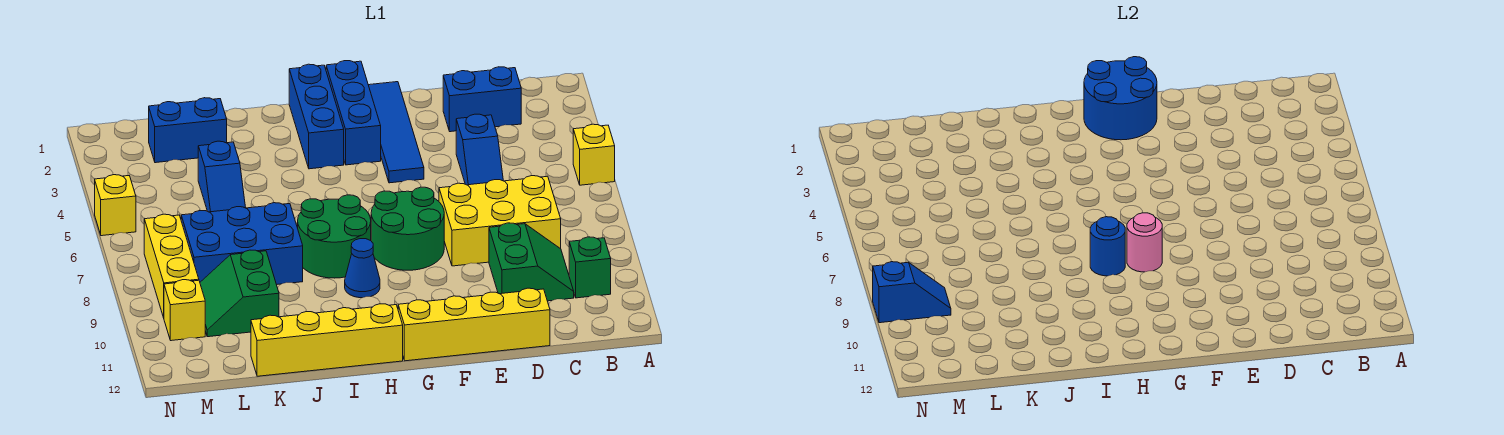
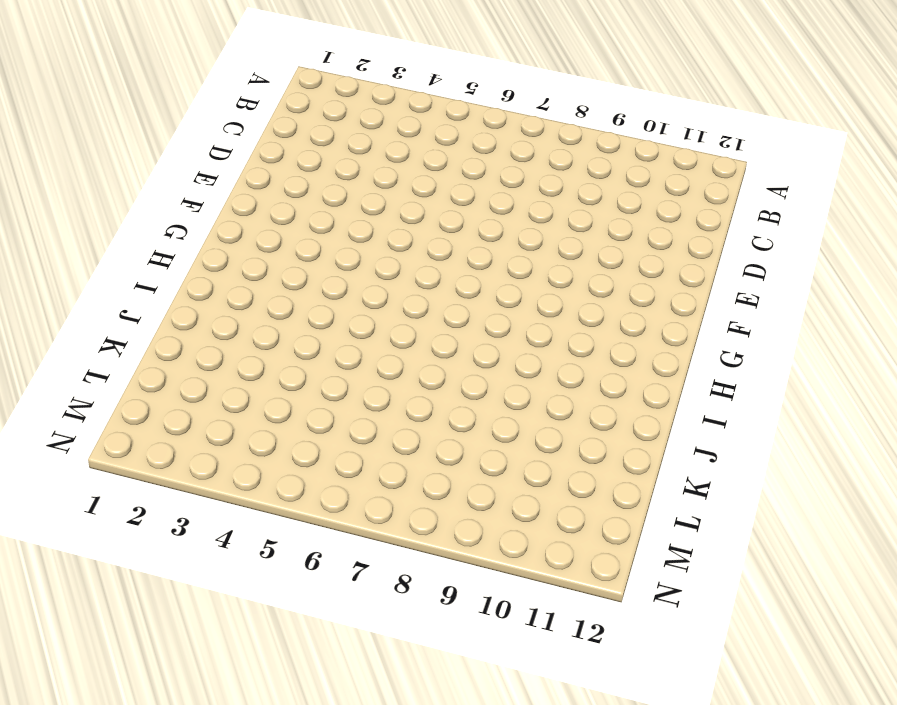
none -> yellow 1x1 brick [573,124,615,185]
none -> green 1x1 brick [569,237,611,298]
none -> blue 1x2 brick [443,67,521,132]

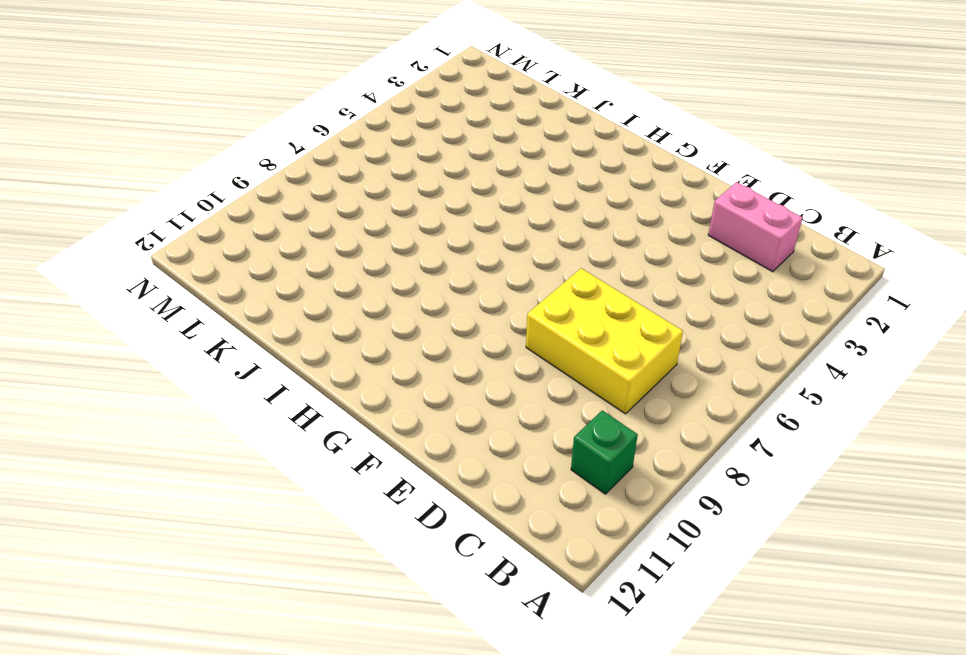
pink 1x2 brick [708,182,803,272] -> blue 1x2 brick [443,67,521,132]
none -> yellow 1x1 brick [573,124,615,185]
none -> green 2x2 slope [489,223,574,301]
none -> blue 1x2 slope [456,114,503,185]

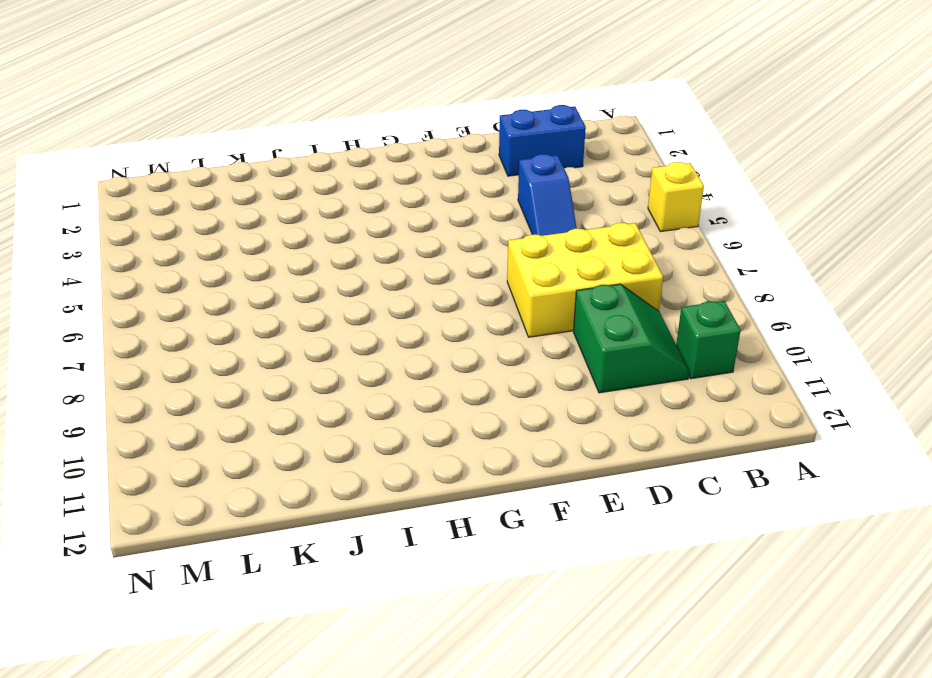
none -> yellow 1x4 brick [398,288,550,361]
none -> blue 1x4 tile [369,82,424,183]
none -> green 2x2 round brick [371,187,444,270]

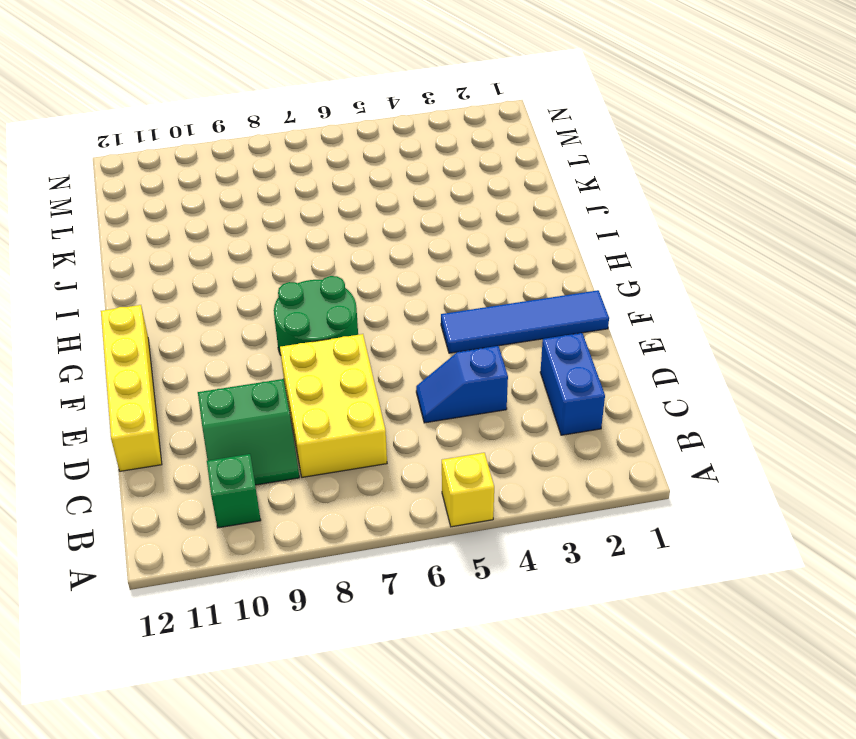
none -> blue 1x3 brick [326,61,381,165]
none -> blue 1x3 brick [289,64,344,169]
none -> green 2x2 round brick [298,195,371,278]

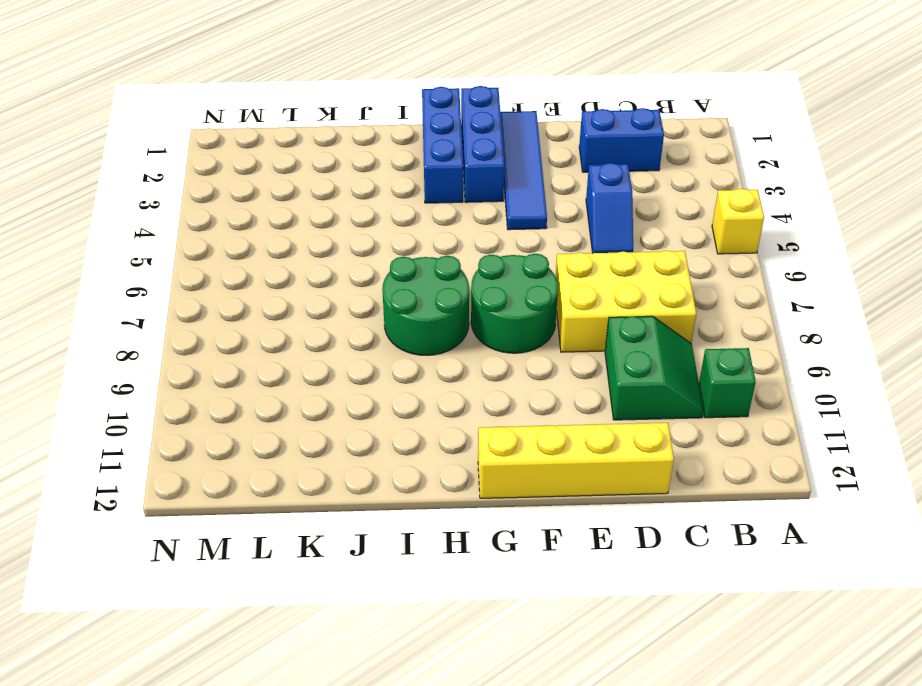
none -> blue 1x1 cone [345,239,380,298]
none -> yellow 1x4 brick [251,304,403,376]
none -> blue 2x3 brick [181,203,303,285]

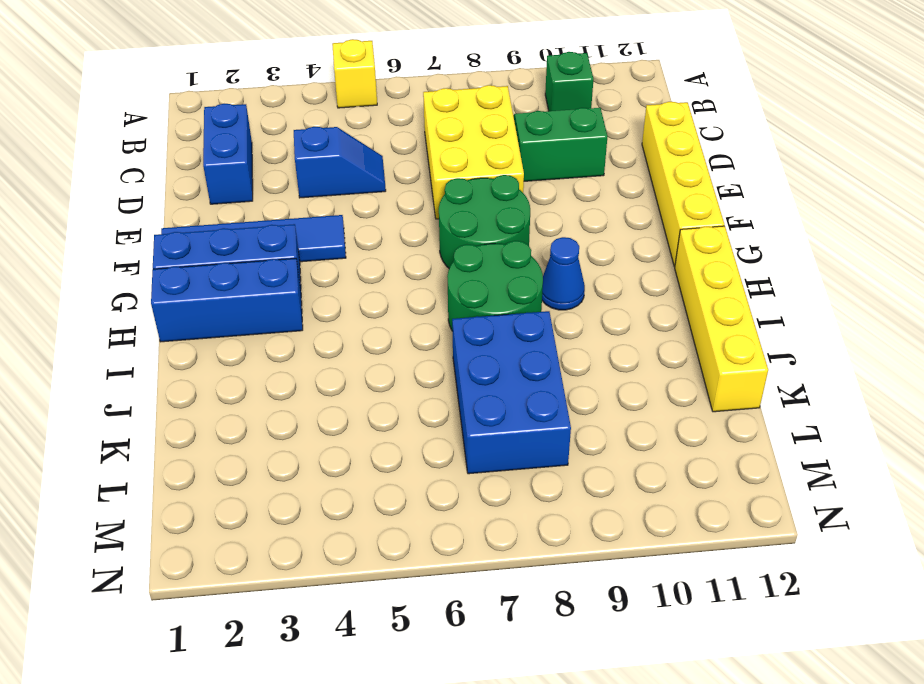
none -> blue 1x2 brick [149,98,227,163]
none -> blue 1x2 slope [198,141,246,212]
none -> green 2x2 slope [200,250,279,337]

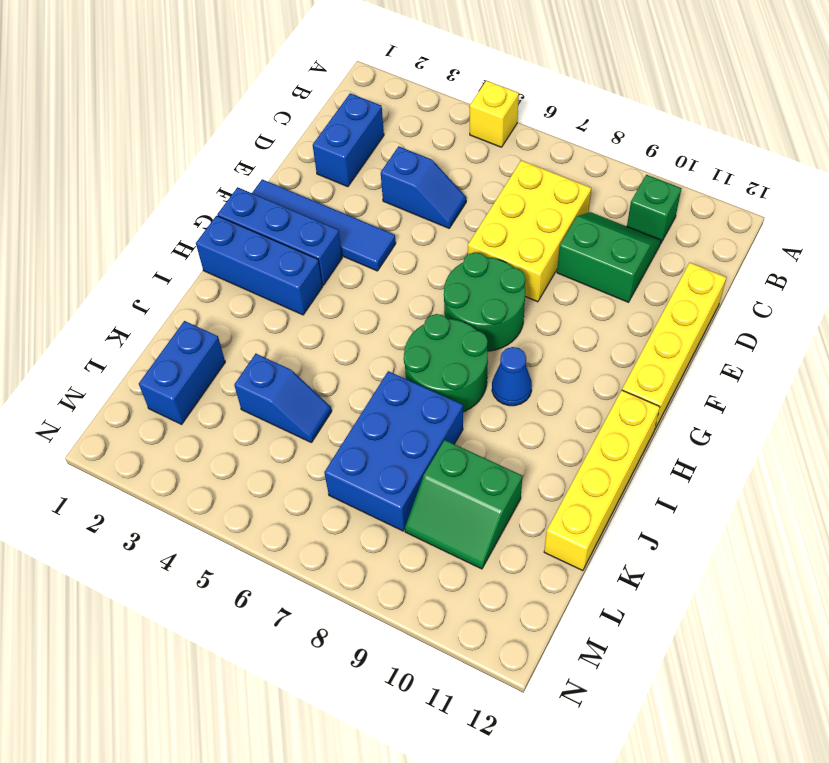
none -> yellow 1x3 brick [144,214,199,318]
none -> yellow 1x1 brick [164,280,205,341]
none -> yellow 1x1 brick [95,175,136,236]

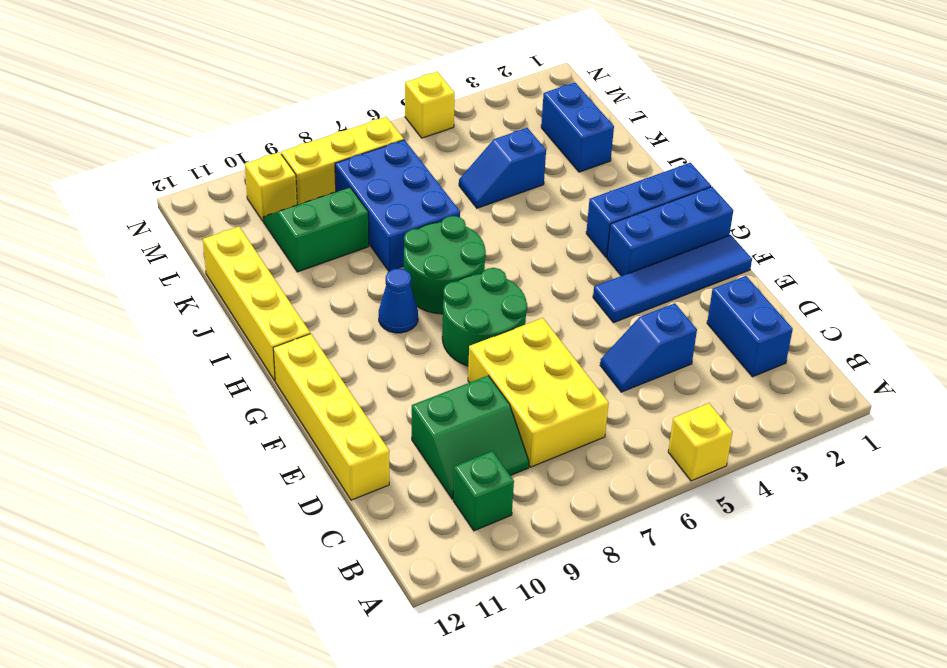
none -> blue 2x2 round brick [1084,57,1157,140]
none -> pink 1x1 round brick [1127,213,1162,272]
none -> blue 1x1 round brick [1090,217,1125,276]

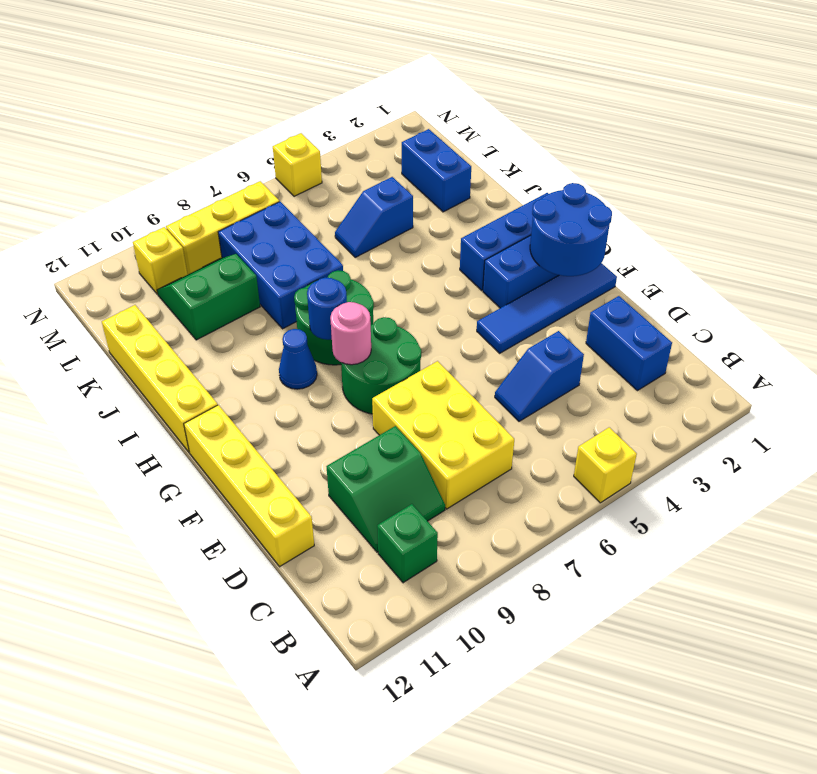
none -> blue 1x2 slope [873,262,951,323]

